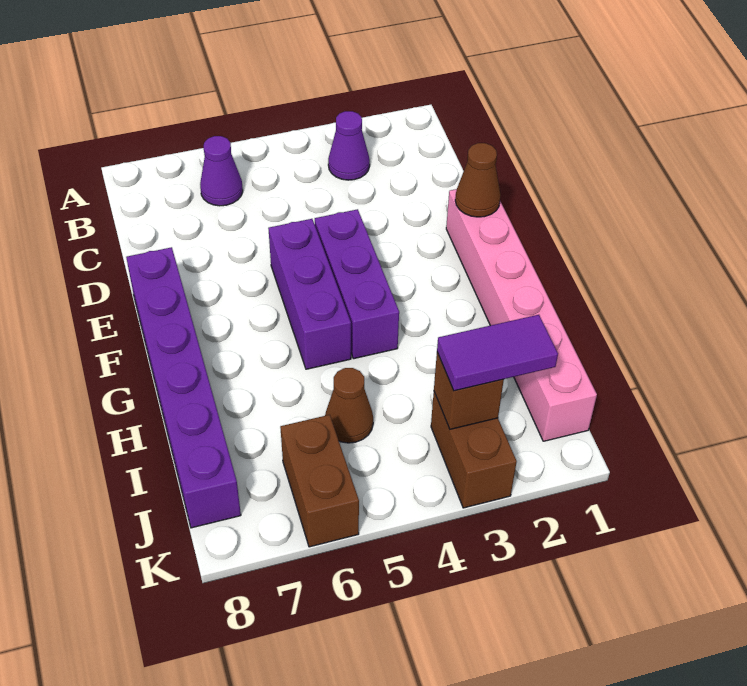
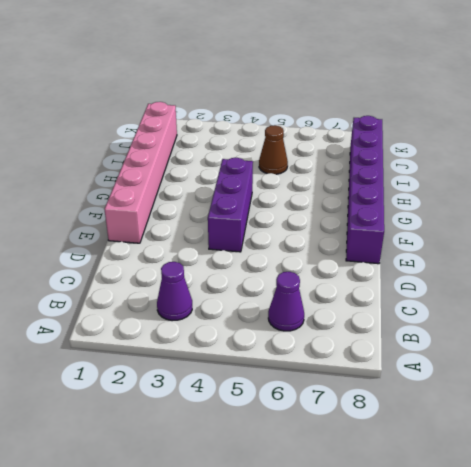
none -> purple 1x3 brick [268,219,351,369]
none -> brown 1x2 brick [431,392,517,508]
none -> brown 1x2 brick [280,415,359,547]

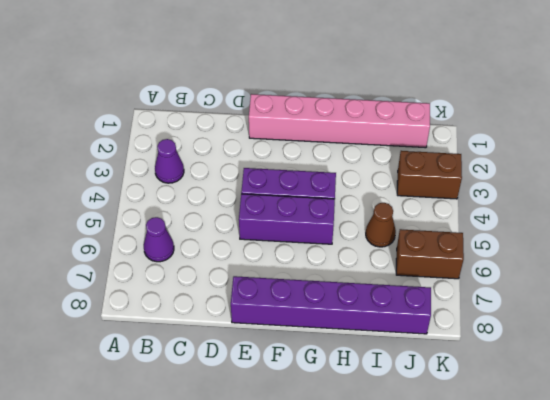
none -> brown 1x1 cone [455,143,501,217]
none -> brown 1x1 brick [434,352,504,429]
none -> purple 1x2 tile [437,315,558,391]

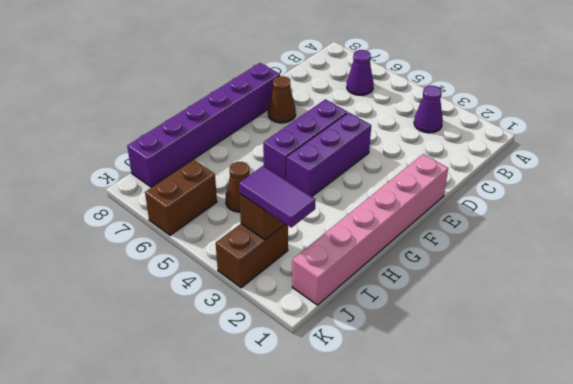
brown 1x1 cone [268,76,296,123] -> brown 1x1 cone moved to [455,143,501,217]

